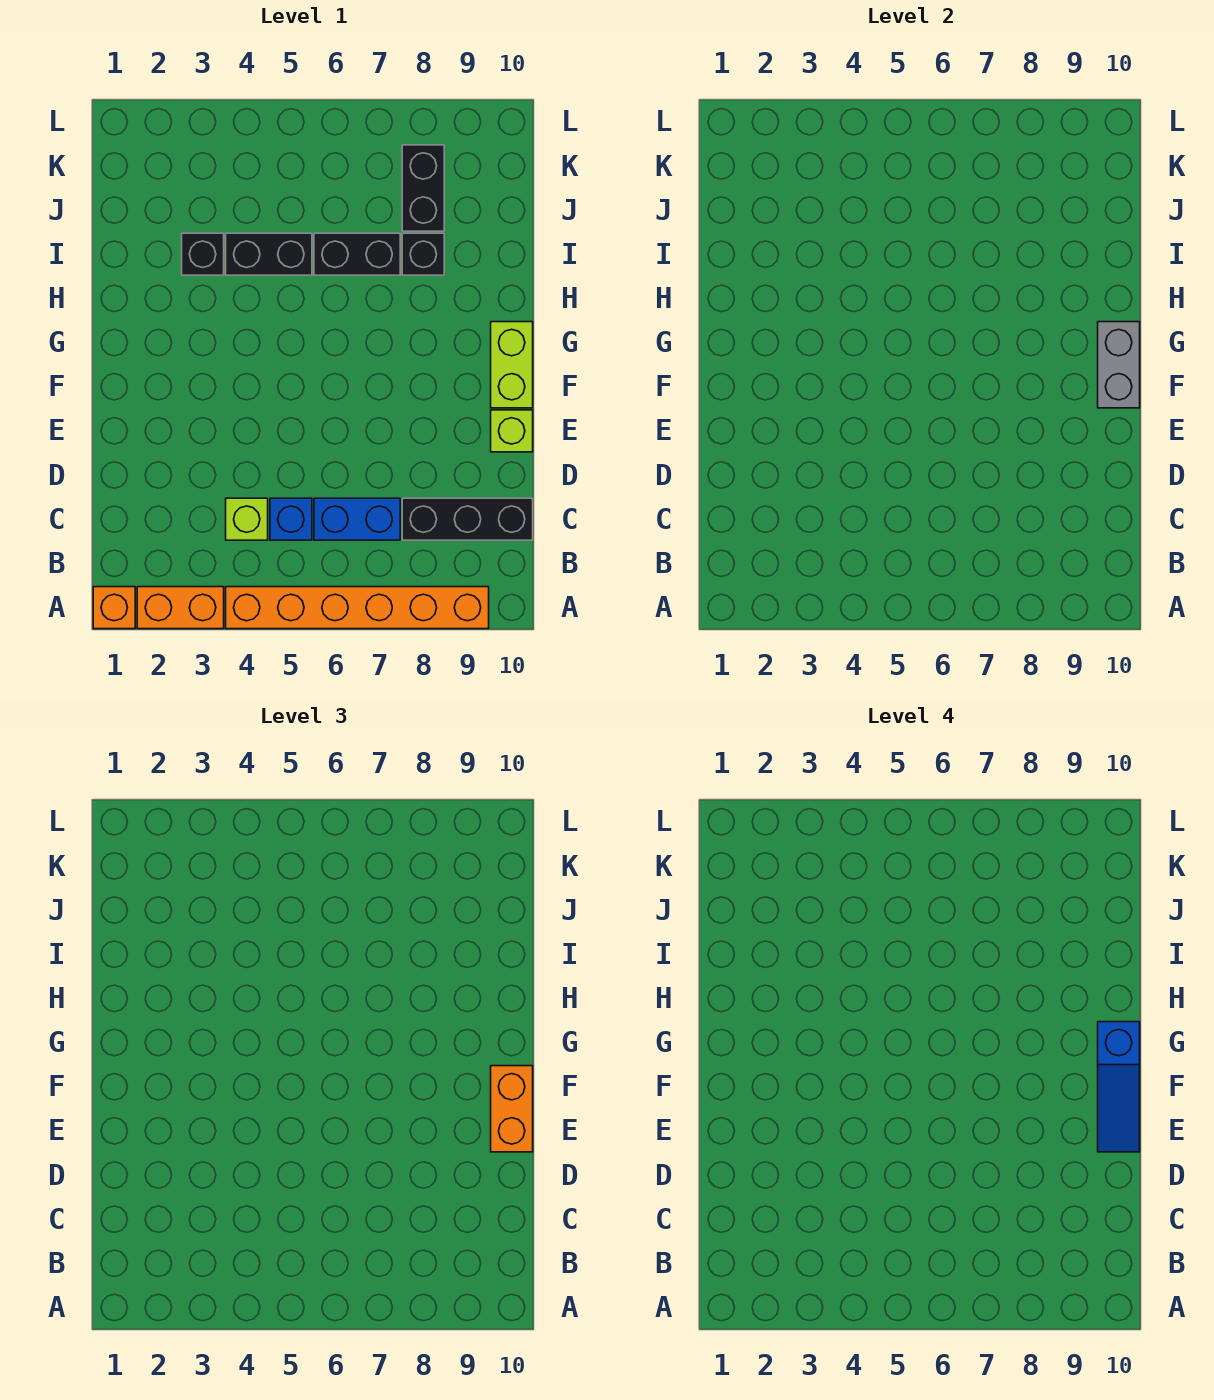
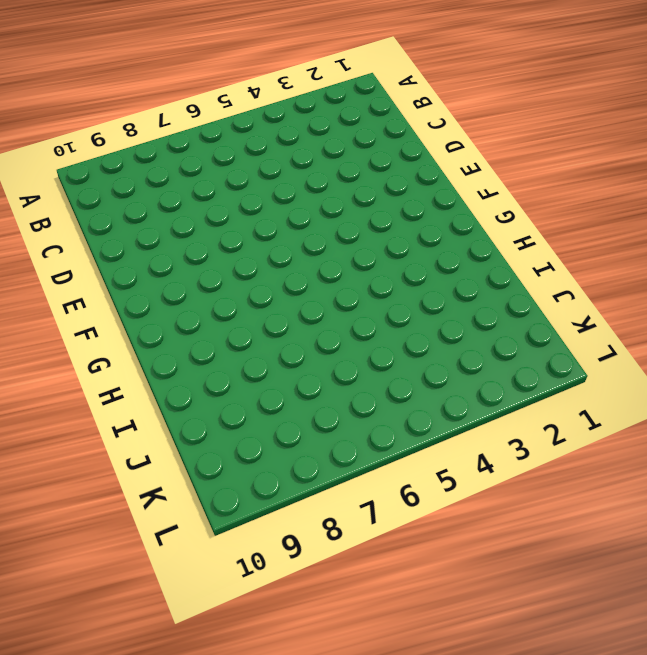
none -> orange 1x1 brick [93,587,135,629]
none -> orange 1x2 brick [137,587,224,629]
none -> orange 1x6 brick [226,587,489,629]

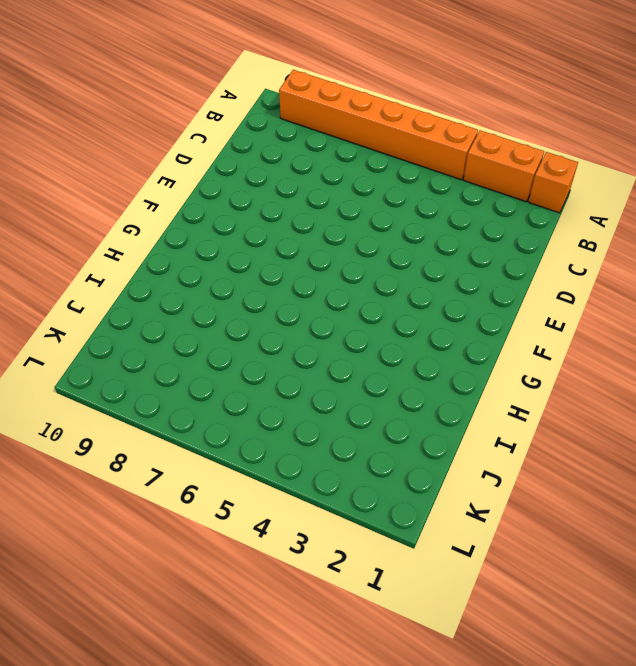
none -> lime 1x1 brick [226,498,268,540]
none -> blue 1x1 brick [270,498,312,540]
none -> blue 1x2 brick [314,498,400,540]

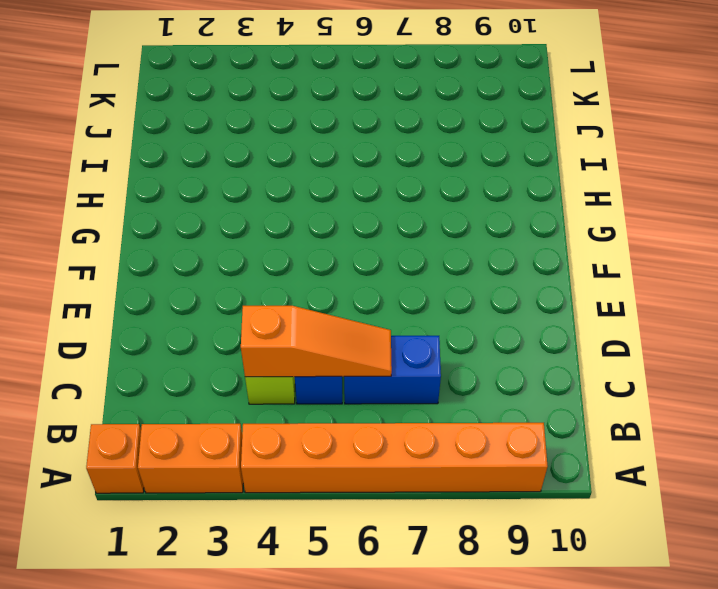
orange 1x3 slope [241,306,392,377] -> none
none -> black 1x3 brick [402,498,533,540]
none -> lime 1x1 brick [491,410,533,452]
none -> lime 1x2 brick [491,322,533,408]

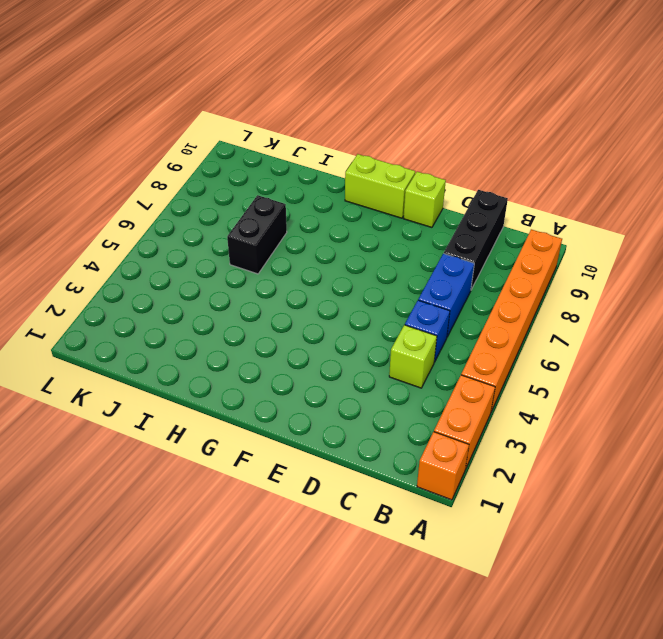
none -> black 1x1 brick [182,233,224,275]
none -> black 1x2 brick [226,233,312,275]
none -> black 1x1 brick [402,233,444,275]

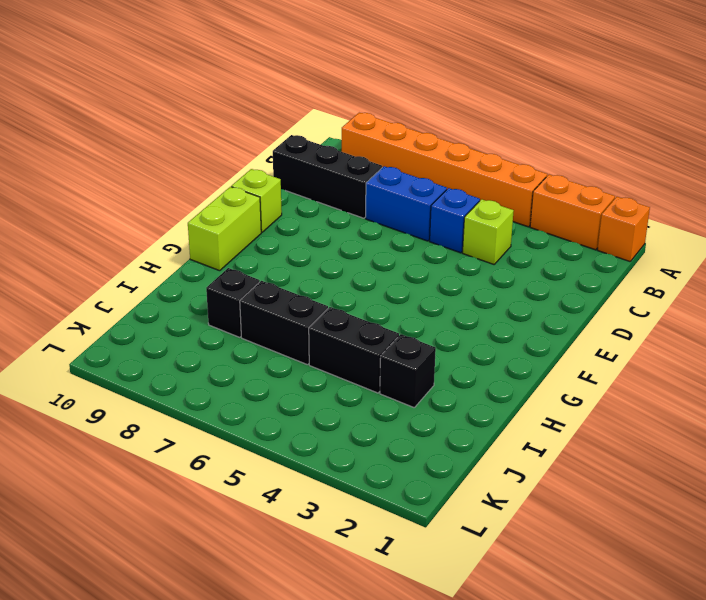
none -> black 1x2 brick [402,145,444,231]
none -> grey 1x2 brick [1098,322,1140,408]
none -> orange 1x2 brick [491,1066,533,1152]

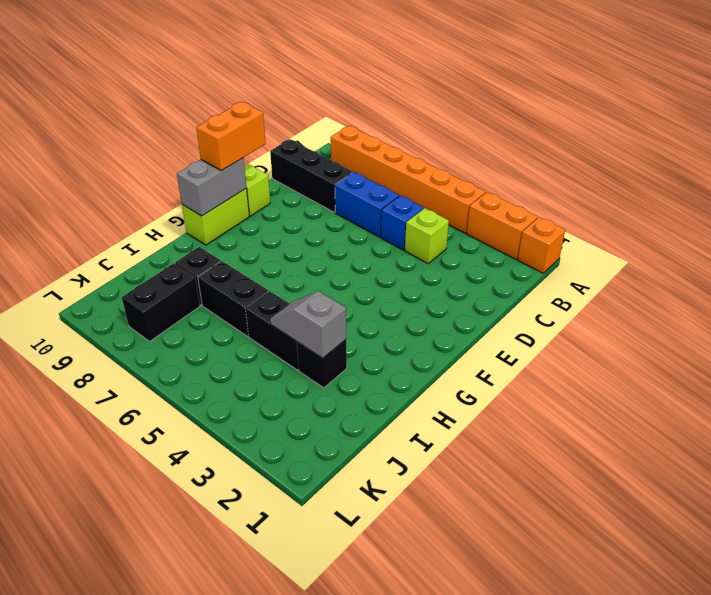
grey 1x2 slope [270,291,346,358] -> none
none -> blue 1x3 slope [1098,1022,1140,1152]

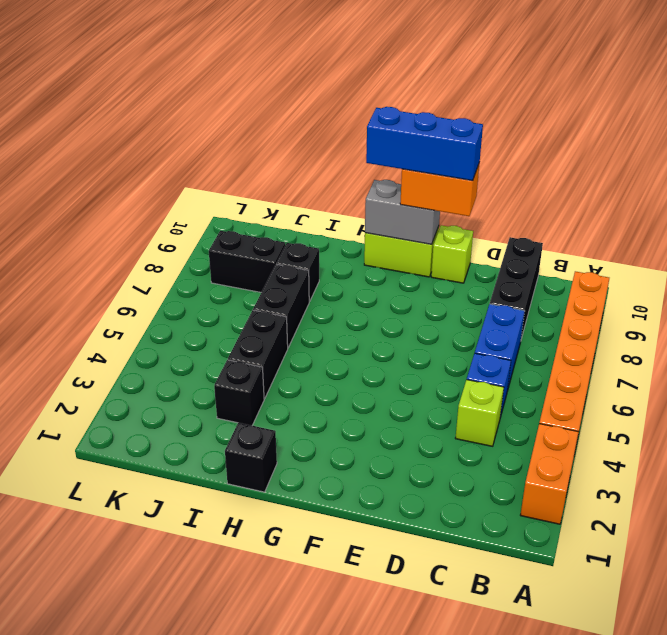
blue 1x3 brick [366,107,483,181] -> blue 1x3 slope [1098,1022,1140,1152]
black 1x1 brick [225,423,277,492] -> none
none -> orange 1x1 brick [93,587,135,629]

